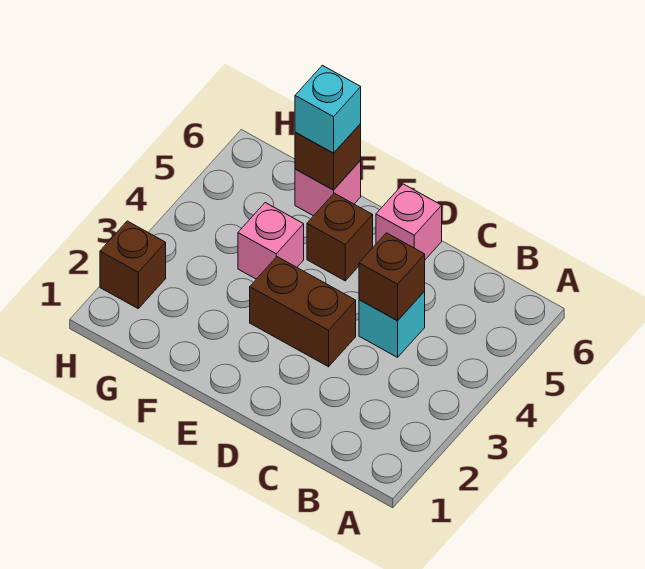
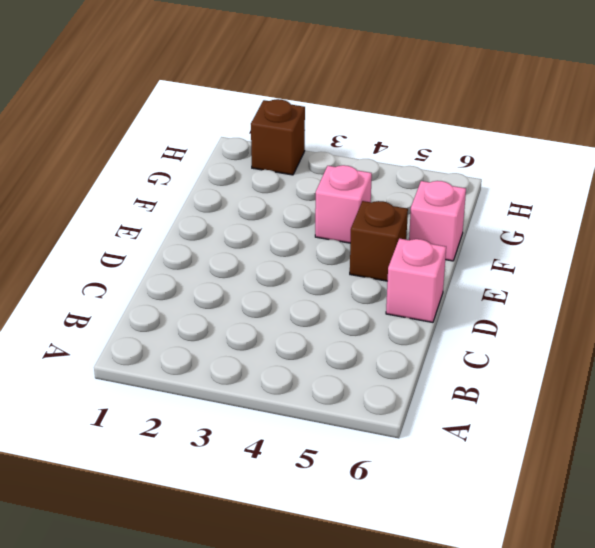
none -> cyan 1x1 brick [359,291,425,357]
none -> brown 1x2 brick [250,257,356,367]

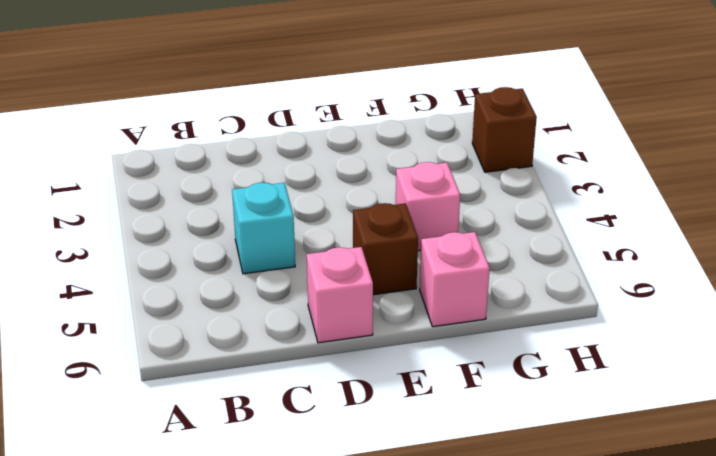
none -> brown 1x2 brick [250,257,356,367]
none -> brown 1x1 brick [359,233,425,321]

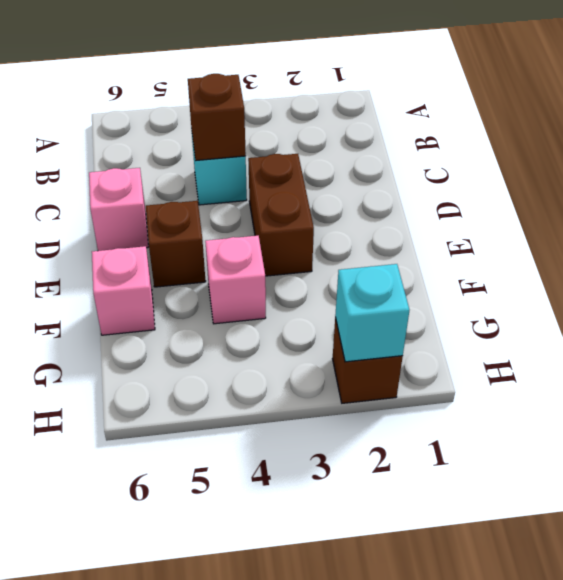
cyan 1x1 brick [335,264,409,362] -> cyan 1x1 brick moved to [295,65,361,153]
none -> brown 1x1 brick [295,124,361,190]

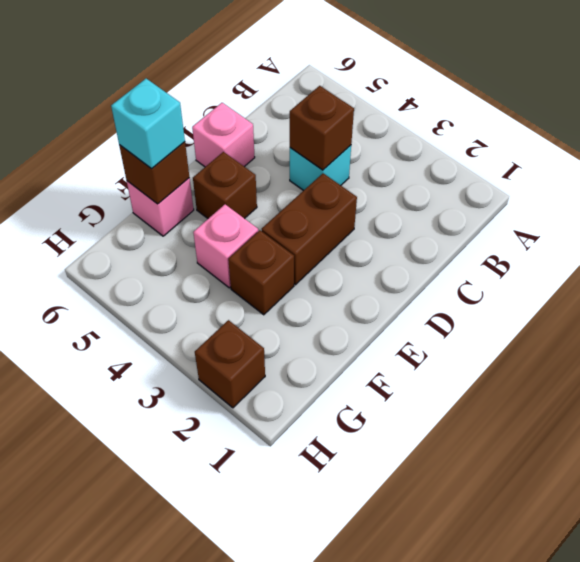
brown 1x1 brick [228,230,294,315] -> none

